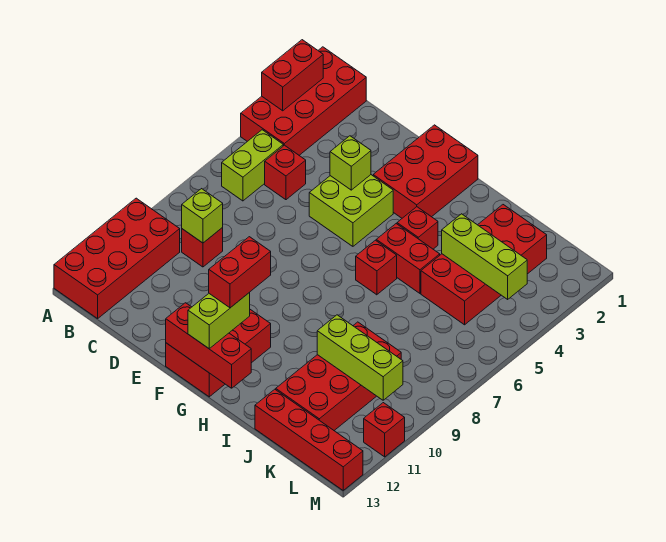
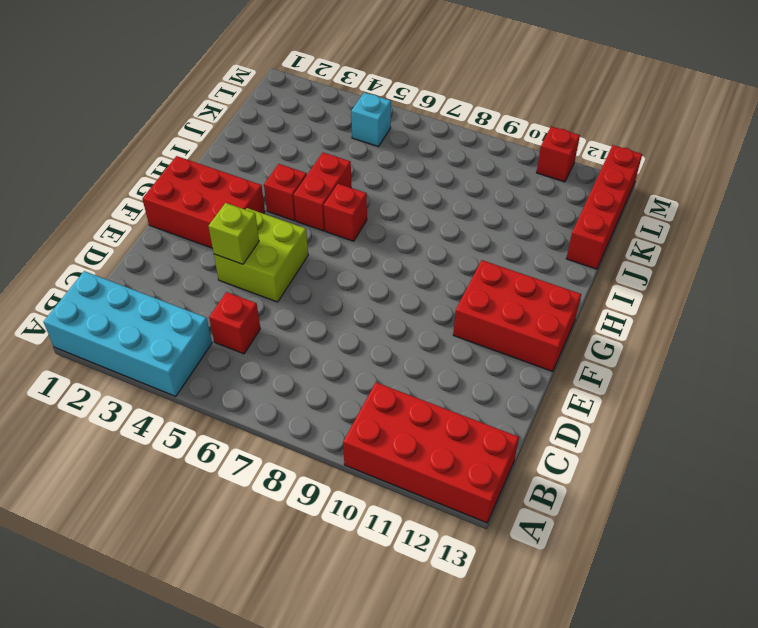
cyan 2x4 brick [43,271,212,396] -> red 2x4 brick [241,47,366,155]
cyan 1x1 brick [351,93,391,147] -> none
none -> lime 1x2 brick [222,130,283,201]
none -> red 1x1 brick [182,228,223,267]
none -> red 2x4 brick [421,205,547,325]

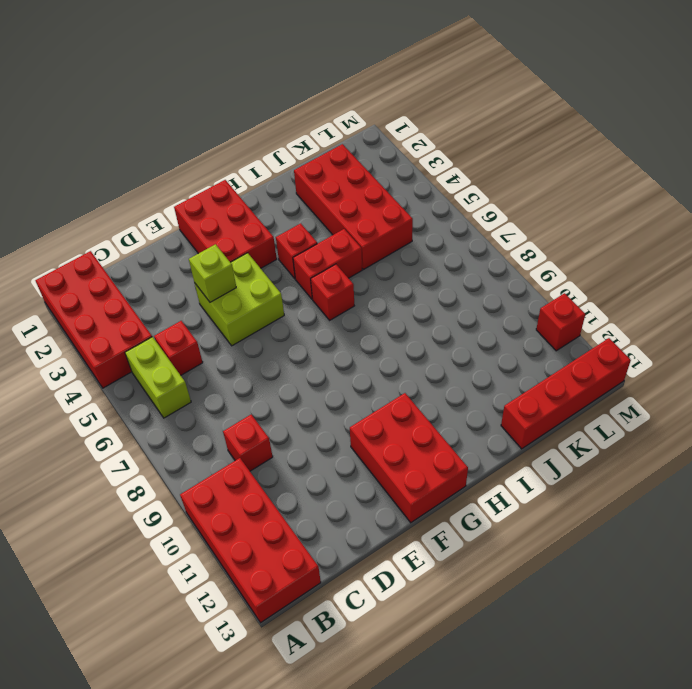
none -> red 2x4 brick [276,322,401,430]
none -> red 1x2 brick [262,40,323,111]
none -> lime 1x1 brick [182,189,223,243]

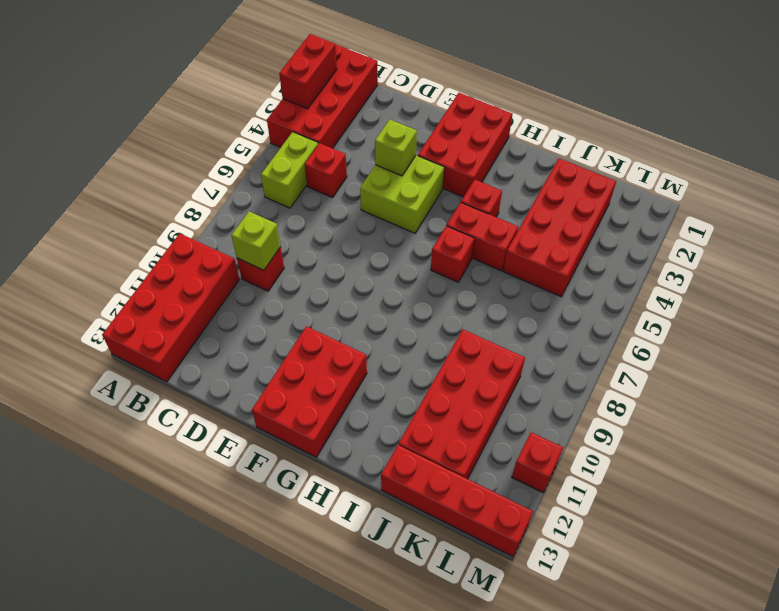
none -> red 1x3 brick [166,303,251,388]
none -> lime 1x3 brick [442,214,527,299]
none -> lime 1x3 brick [317,315,403,400]

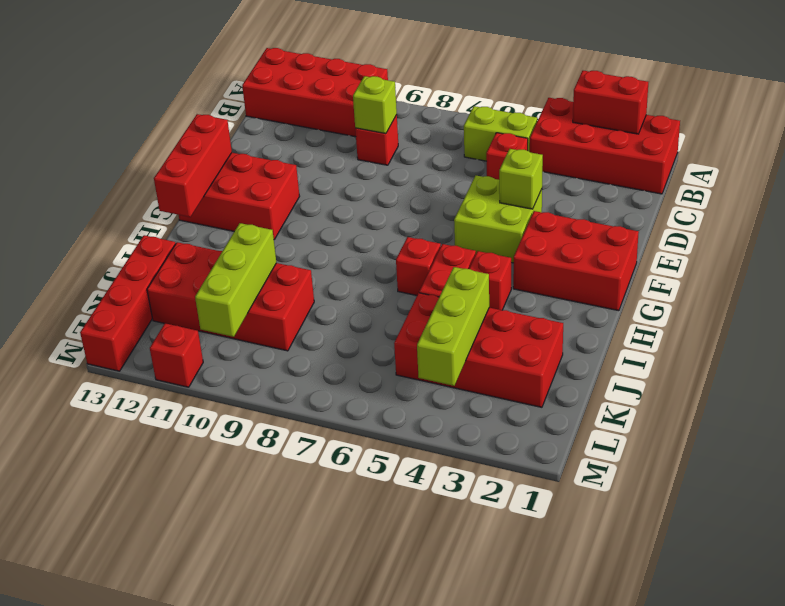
none -> lime 1x2 brick [188,293,250,348]
none -> red 1x2 brick [209,237,271,308]

